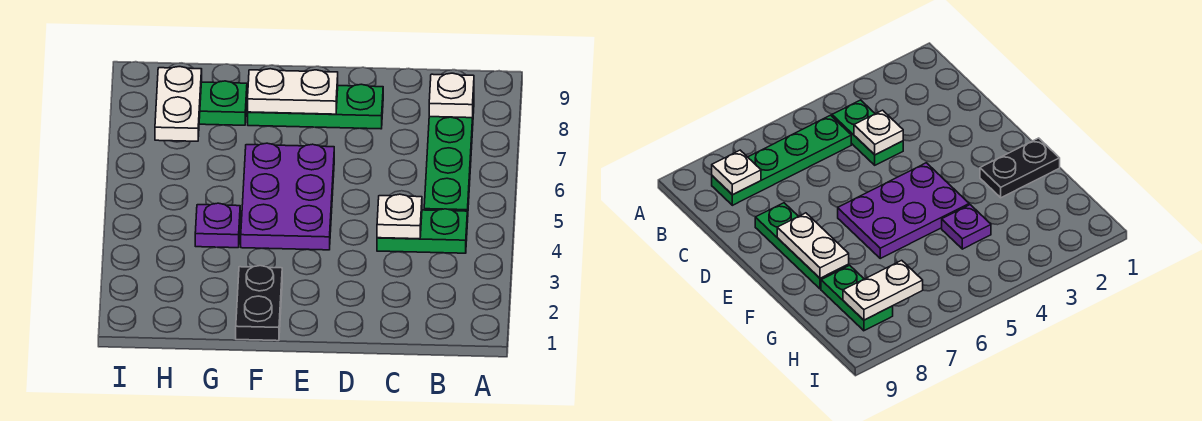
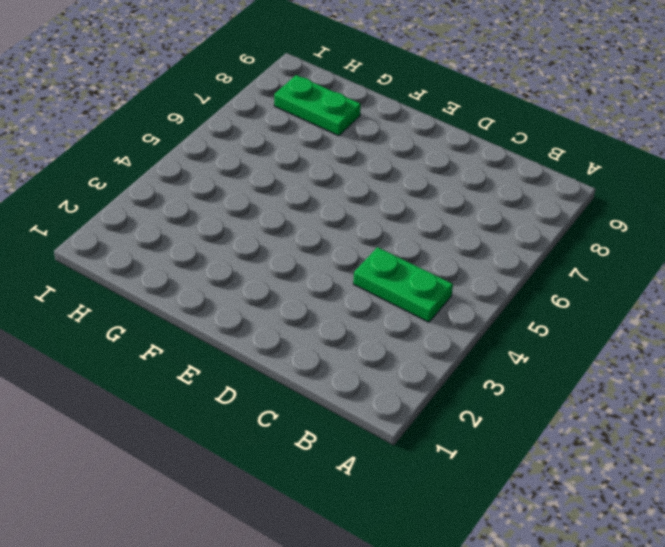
none -> green 1x4 plate [424,100,474,222]
none -> green 1x3 plate [248,84,383,129]

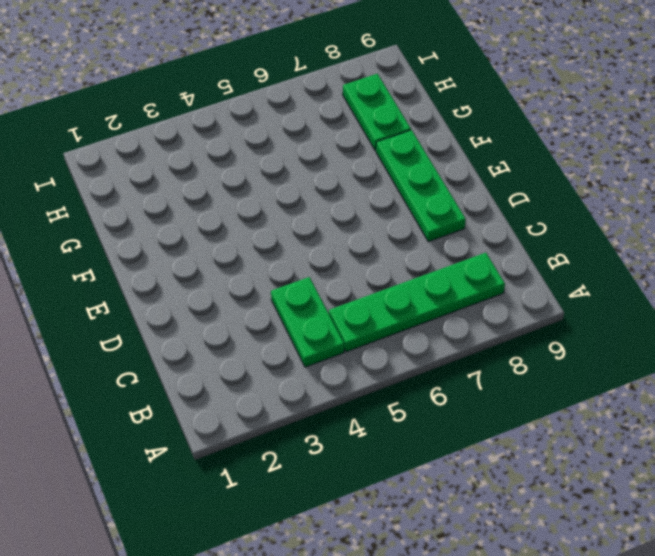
none -> purple 2x3 plate [241,143,334,250]
none -> black 1x2 plate [236,266,282,341]

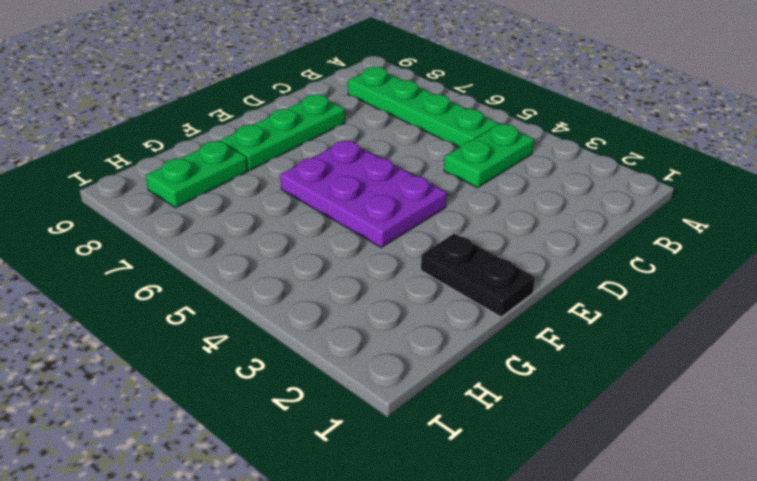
none -> purple 1x1 plate [195,203,240,248]
none -> white 1x1 plate [429,73,474,118]

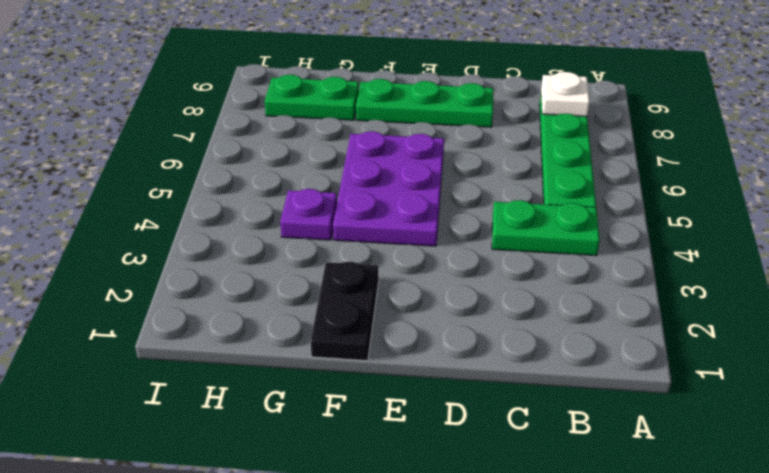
none -> white 1x1 plate [377,194,422,239]
none -> white 1x2 plate [248,69,338,114]

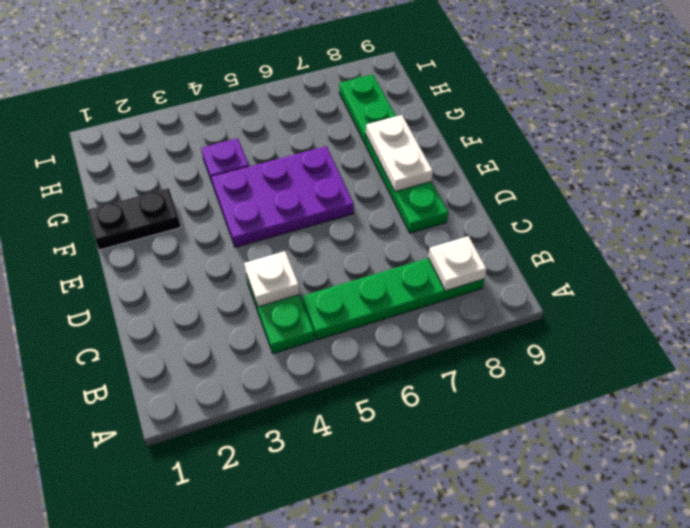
none -> white 1x2 plate [155,67,202,141]

